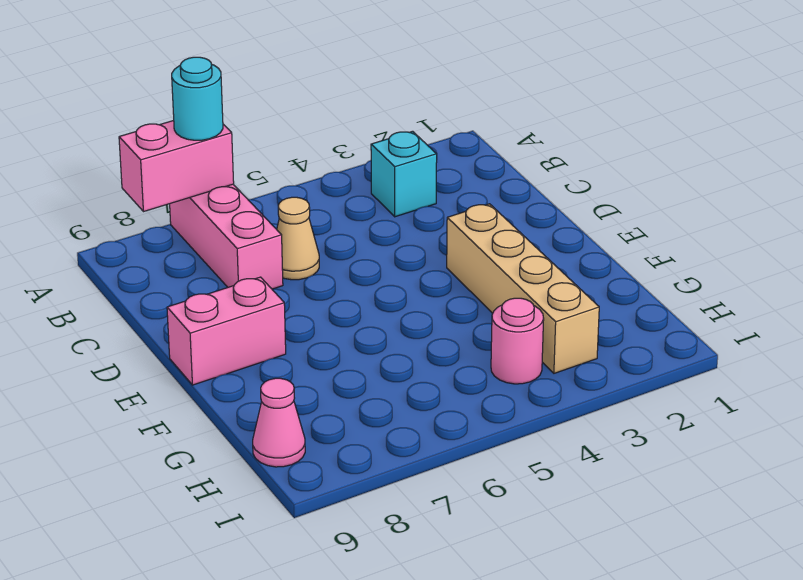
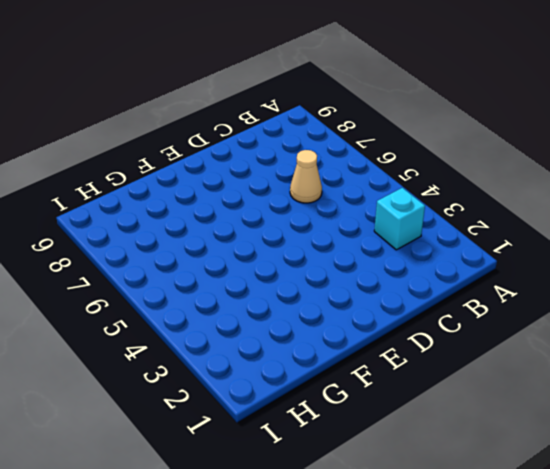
none -> pink 1x3 brick [170,184,283,289]
none -> tan 1x4 brick [447,204,599,373]

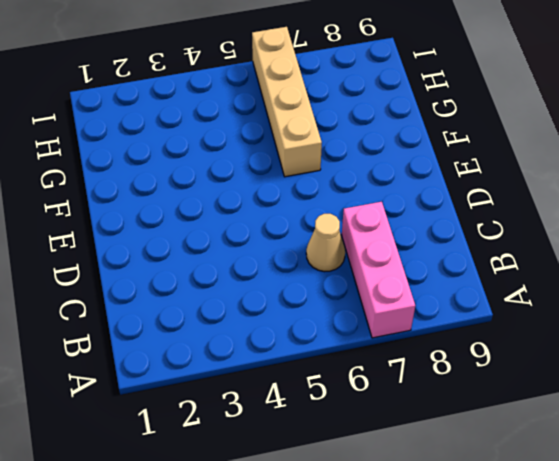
tan 1x4 brick [252,27,322,177] -> tan 1x4 brick moved to [447,204,599,373]
none -> cyan 1x1 brick [371,131,437,217]
none -> pink 1x2 brick [167,277,286,385]

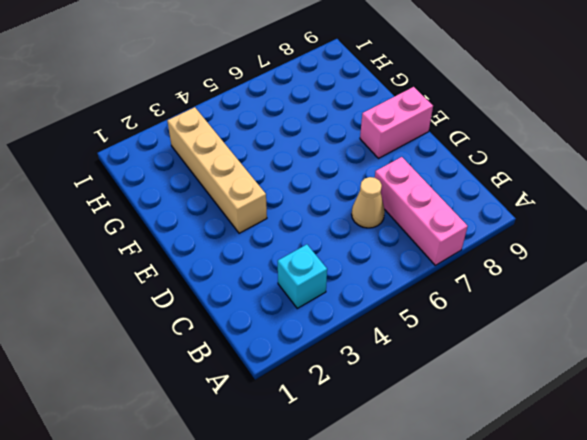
none -> pink 1x1 round brick [491,298,544,384]
none -> pink 1x1 cone [253,378,305,467]

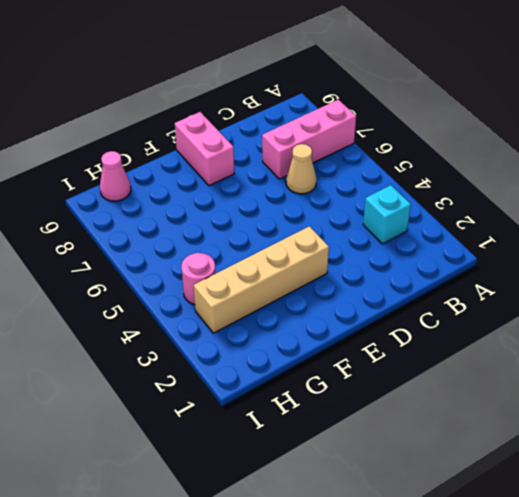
none -> pink 1x2 brick [119,121,234,212]
none -> cyan 1x1 round brick [172,57,223,140]

